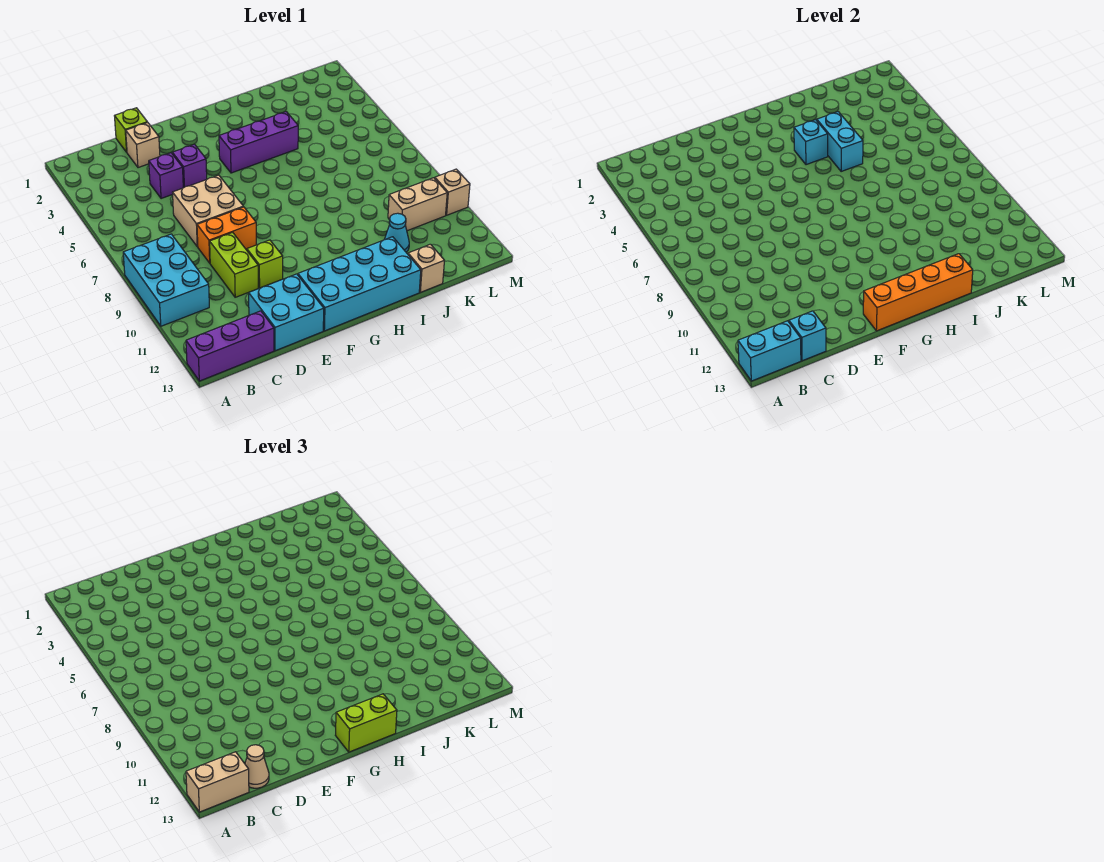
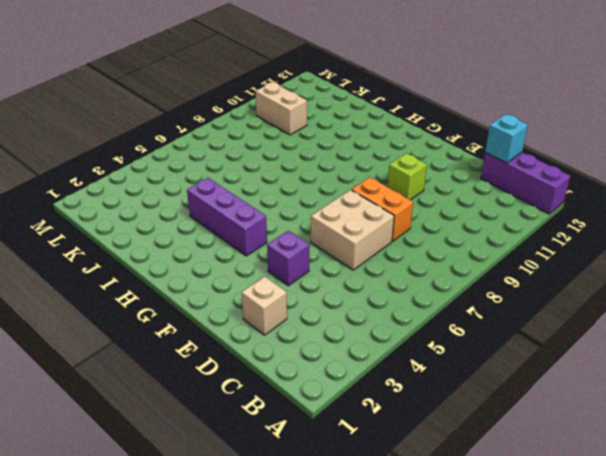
none -> cyan 2x3 brick [123,234,209,326]
none -> lime 1x1 brick [115,108,147,152]
none -> purple 1x1 brick [149,153,183,199]

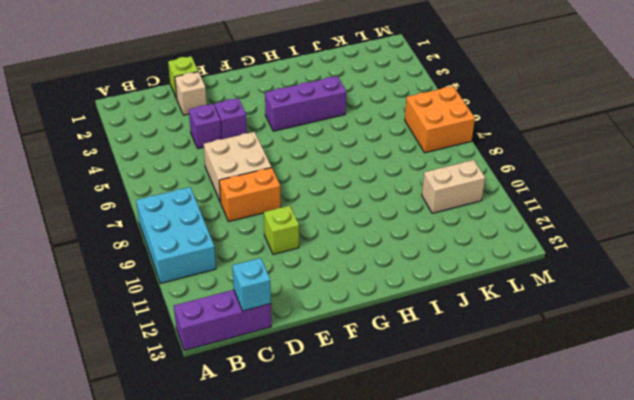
orange 2x2 brick [405,86,475,153] -> none
none -> lime 1x2 brick [210,232,258,297]
none -> cyan 2x2 brick [249,274,324,351]
none -> cyan 2x4 brick [298,237,421,331]

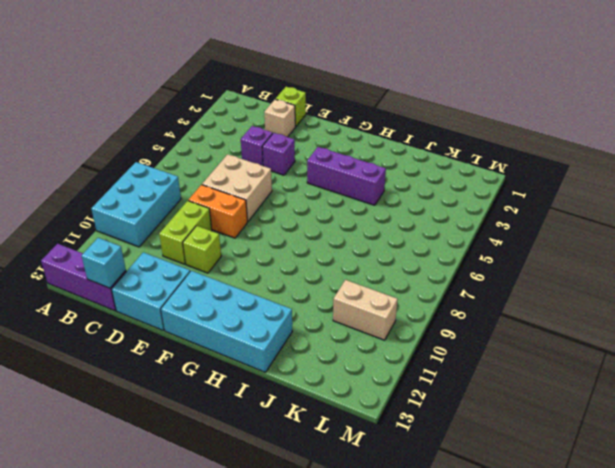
none -> cyan 1x1 cone [384,213,409,252]
none -> tan 1x1 brick [408,244,444,292]
none -> tan 1x1 brick [435,169,470,215]

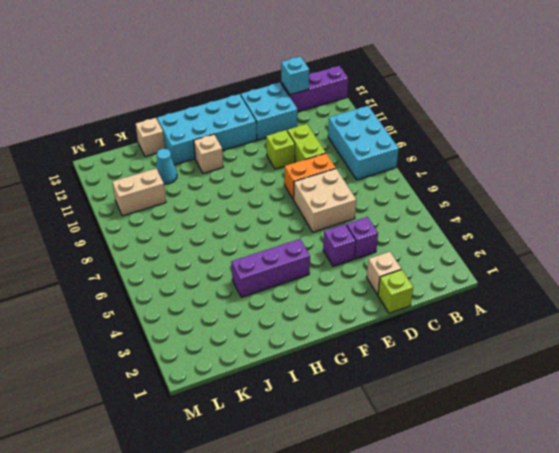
tan 1x1 brick [194,134,223,173] -> tan 1x1 brick moved to [435,169,470,215]
none -> cyan 1x2 brick [738,321,801,381]
none -> orange 1x4 brick [863,254,973,331]
none -> cyan 1x1 brick [794,120,828,165]

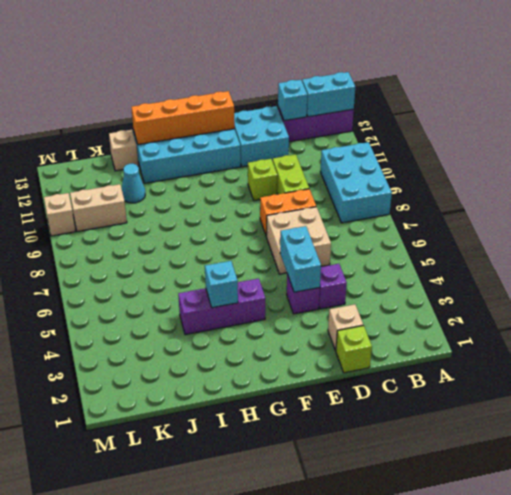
cyan 1x2 brick [280,226,321,292] -> cyan 1x2 brick moved to [817,112,863,172]
none -> tan 1x2 brick [186,752,249,812]
none -> tan 1x1 cone [245,745,269,788]
none -> lime 1x2 brick [335,694,397,752]

